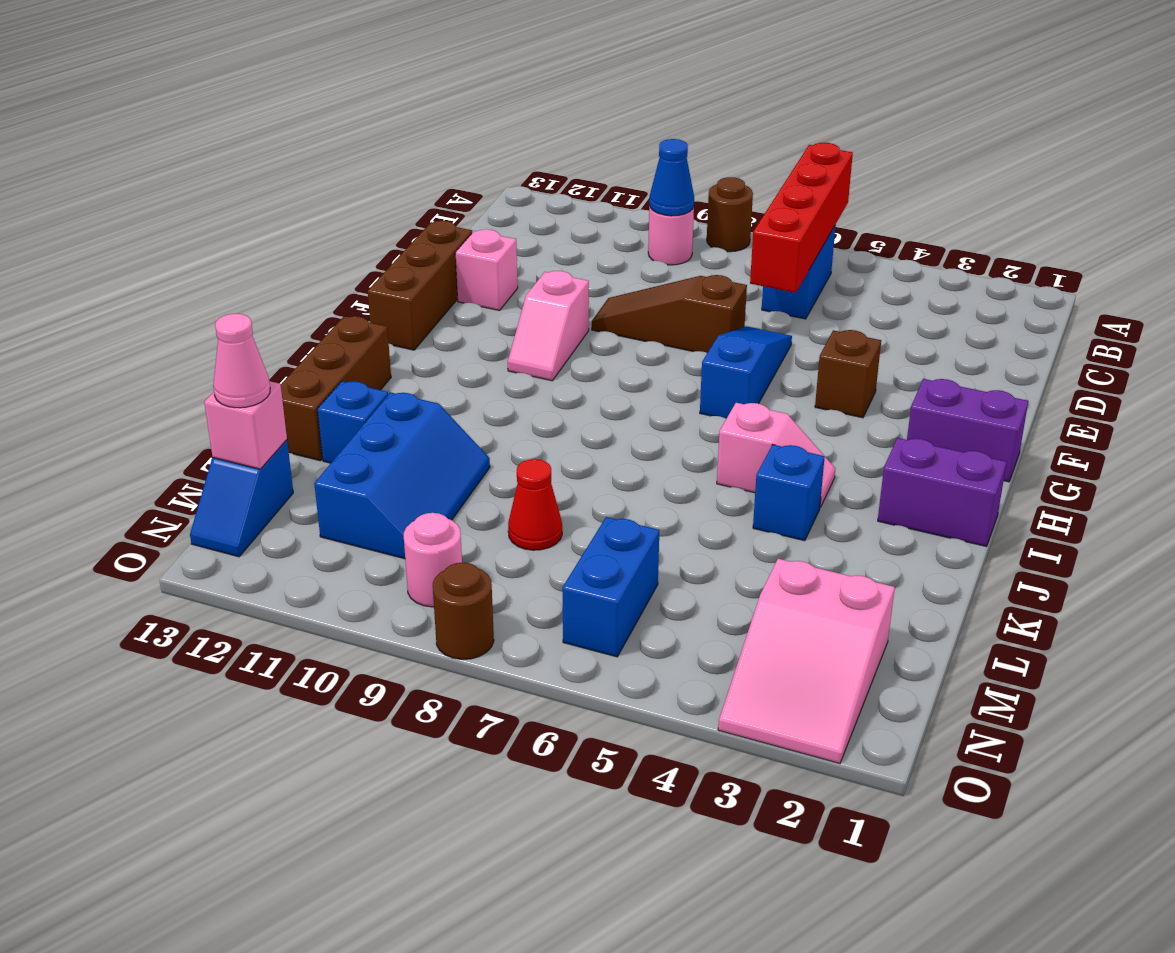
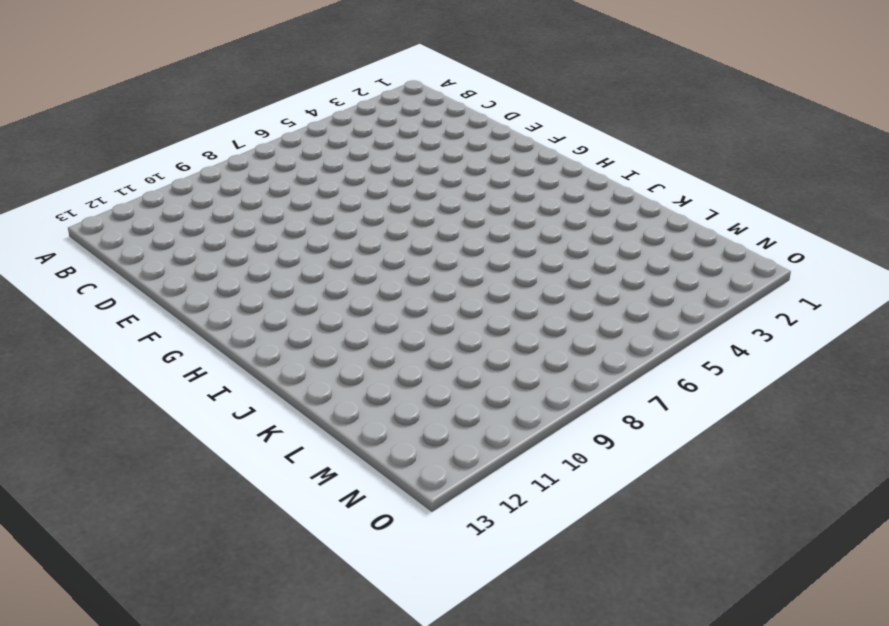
none -> brown 1x1 round brick [707,177,753,252]
none -> blue 1x2 brick [762,225,836,319]
none -> pink 1x1 round brick [648,206,694,265]

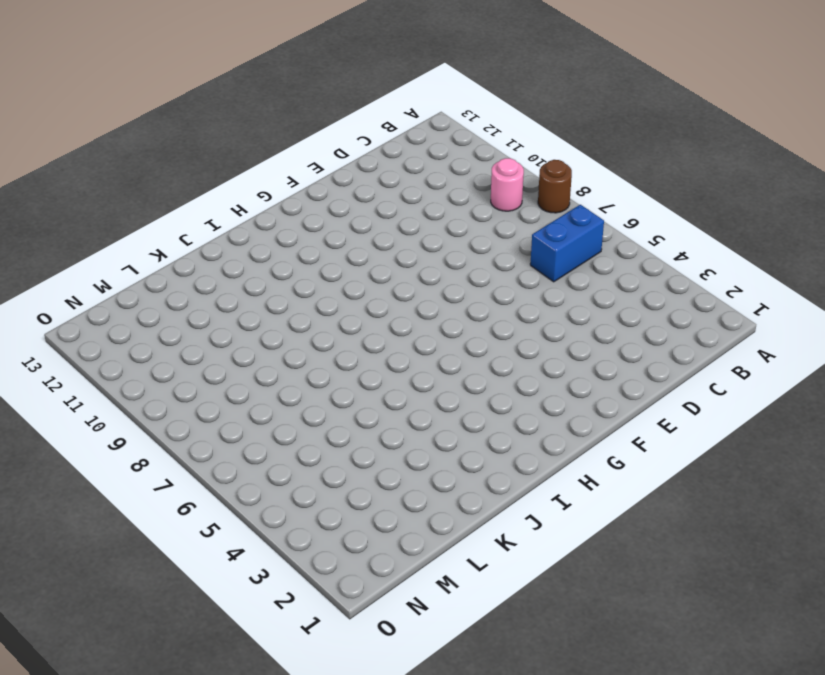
none -> blue 1x3 slope [700,327,792,419]
none -> brown 1x3 slope [592,275,747,353]
none -> pink 1x1 brick [455,229,518,311]

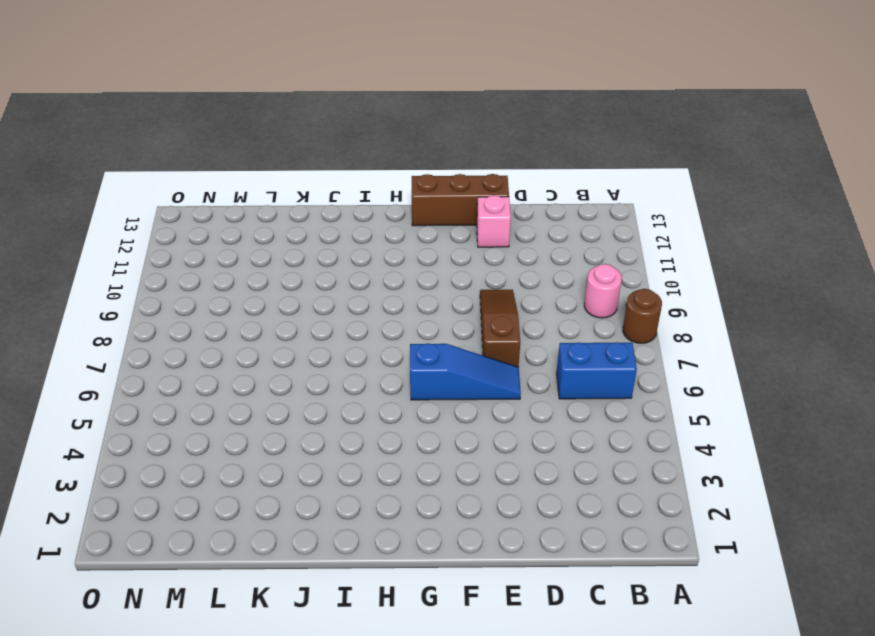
none -> brown 1x1 brick [815,330,881,418]
none -> pink 1x2 slope [508,271,589,381]
none -> purple 1x2 brick [907,379,1028,482]

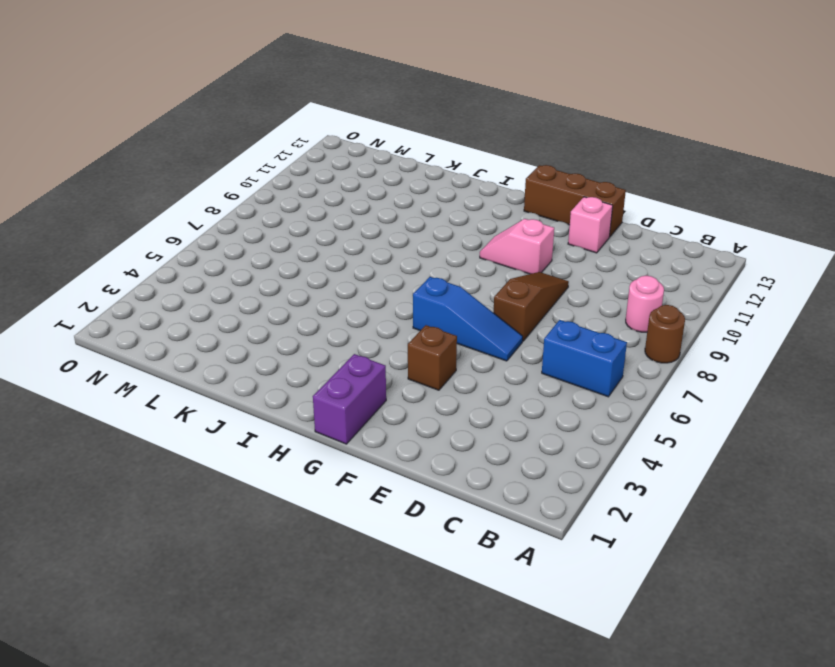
none -> purple 1x2 brick [878,438,1007,546]
none -> pink 1x2 slope [717,403,835,507]
none -> brown 1x3 brick [281,316,391,461]

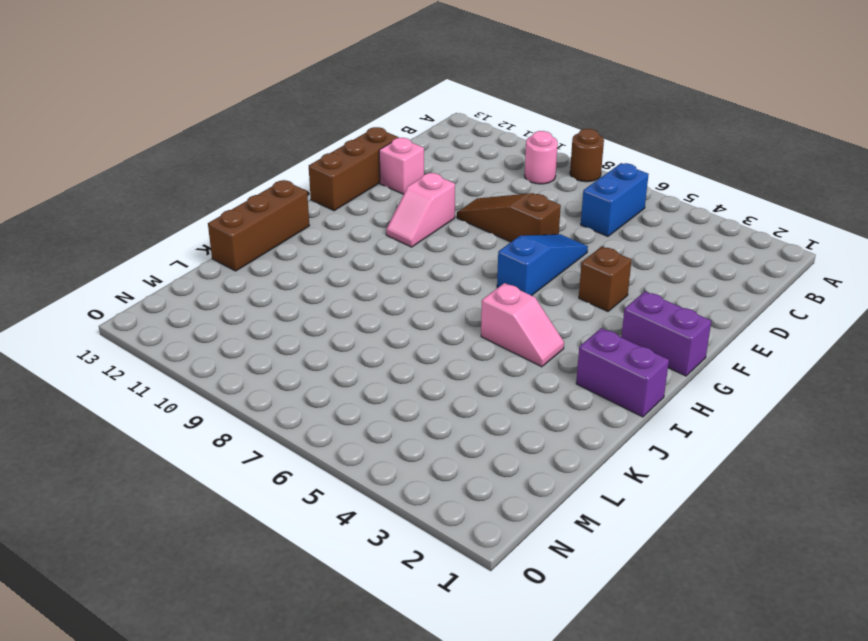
none -> blue 1x1 brick [753,445,825,541]
none -> blue 2x3 slope [314,392,490,559]
none -> blue 1x1 brick [318,381,388,463]

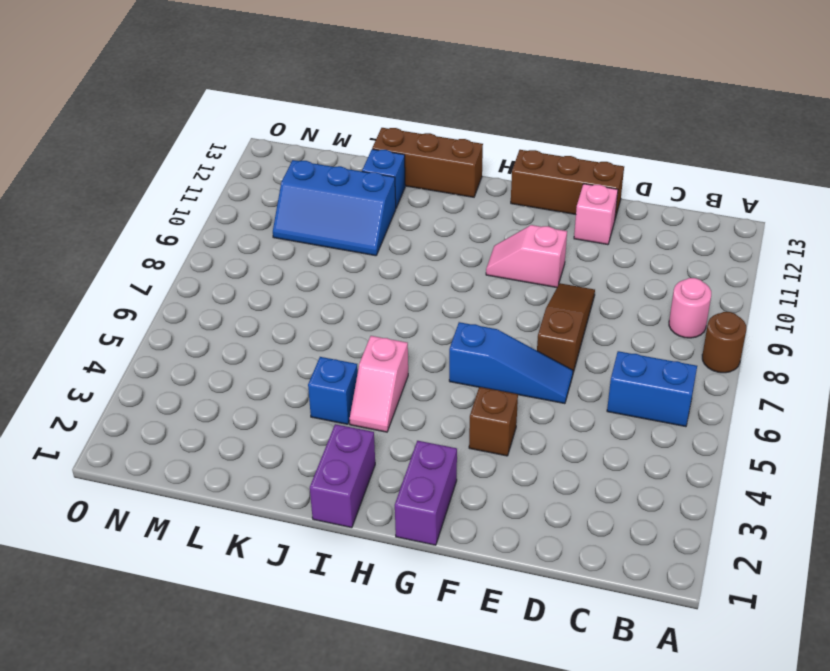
none -> red 1x1 cone [508,459,562,550]
none -> pink 2x3 slope [718,559,895,763]
none -> blue 1x2 brick [562,517,659,657]

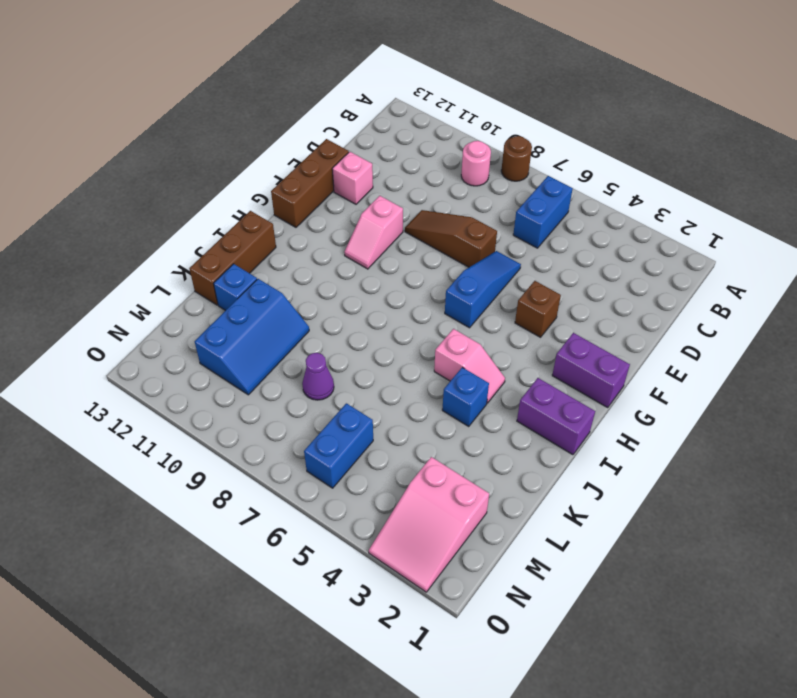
purple 1x1 cone [302,353,334,400] -> red 1x1 cone [508,459,562,550]
none -> blue 1x2 slope [190,440,293,557]
none -> pink 1x1 round brick [404,513,462,607]
none -> brown 1x1 round brick [433,563,494,659]

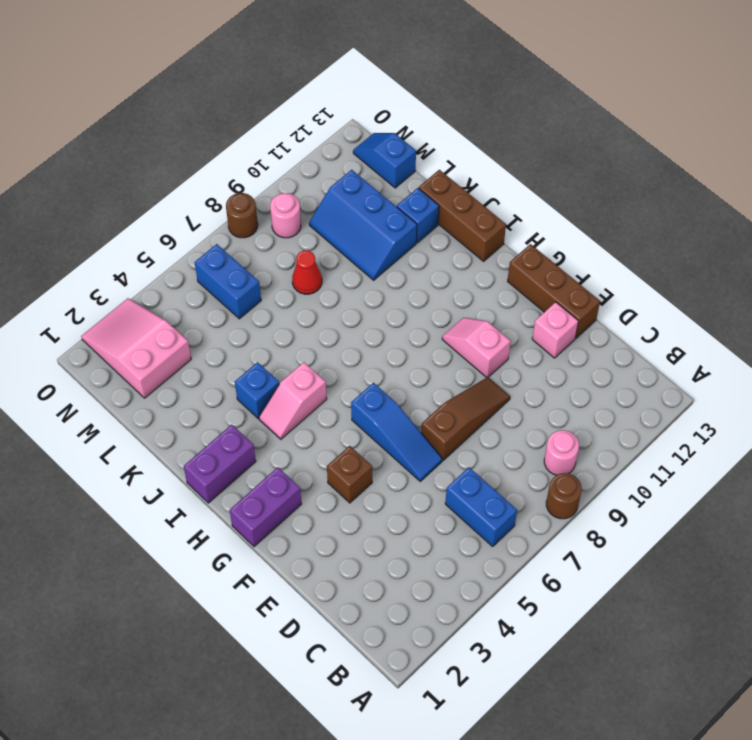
none -> red 1x4 brick [750,143,853,293]
none -> blue 1x1 cone [649,139,694,216]
none -> pink 1x1 brick [204,381,287,469]

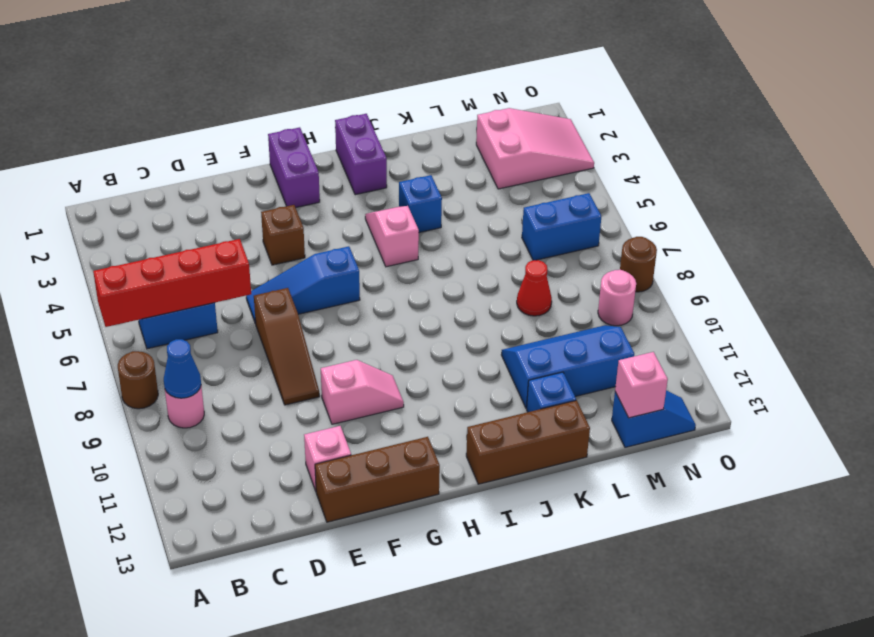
none -> pink 1x1 cone [213,314,270,408]

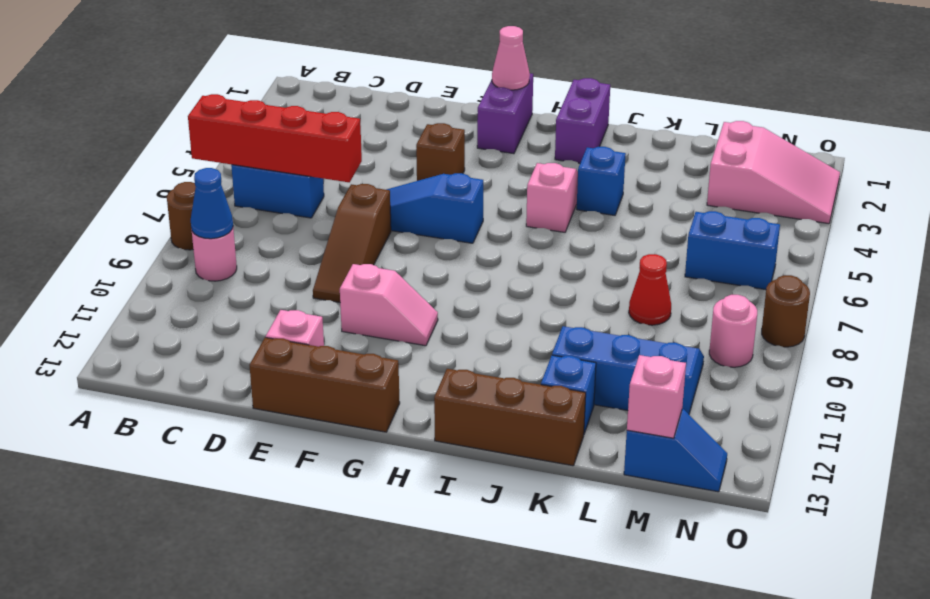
pink 1x1 cone [492,26,530,90] -> pink 1x1 cone moved to [213,314,270,408]

